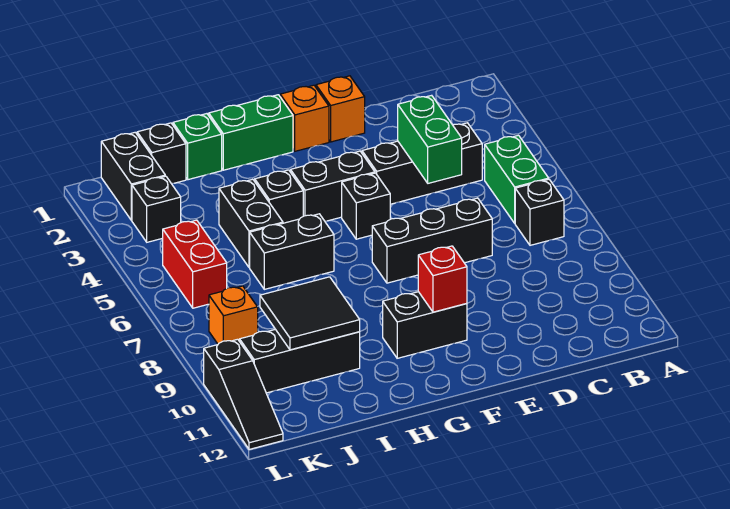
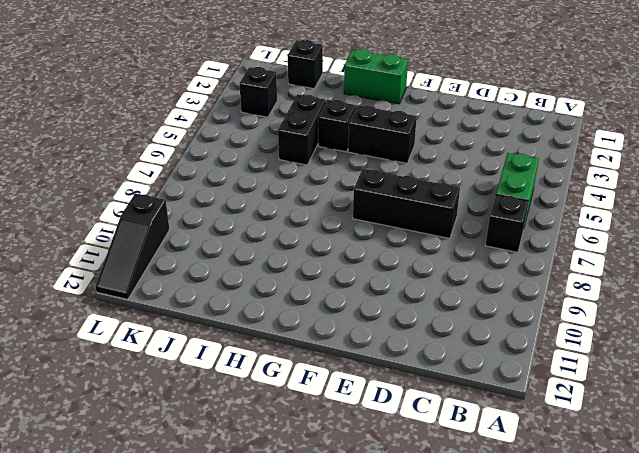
none -> black 1x3 brick [362,123,482,204]
none -> orange 1x1 brick [316,76,365,142]
none -> orange 1x1 brick [280,85,329,151]

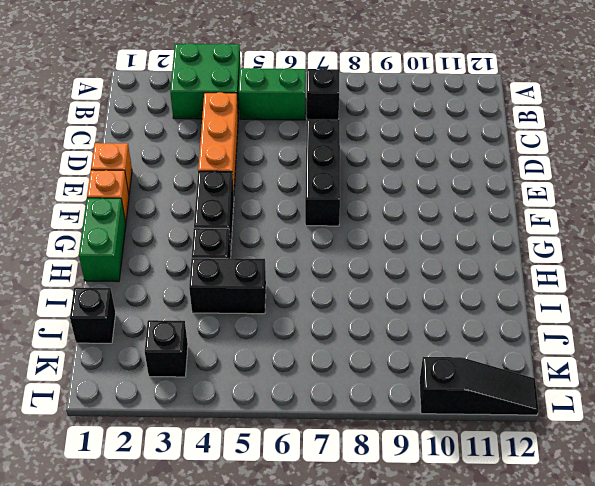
green 2x2 brick [170,43,241,119] -> none
orange 1x3 brick [198,92,238,191] -> black 1x3 brick [362,123,482,204]
none -> black 1x1 brick [342,173,390,239]
none -> black 1x2 brick [383,292,467,358]
none -> black 1x2 brick [250,214,334,289]

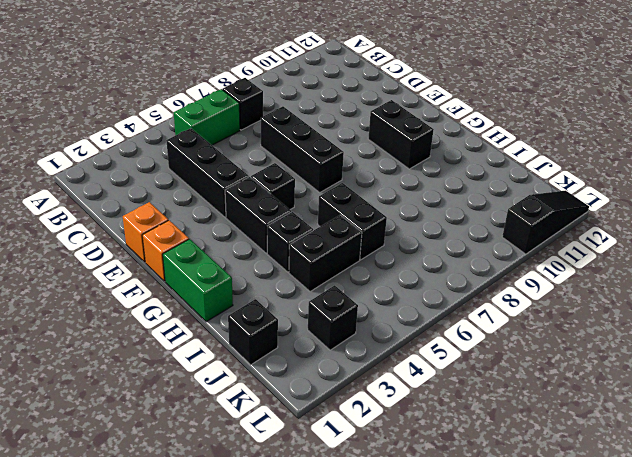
none -> green 1x1 brick [173,114,222,180]
none -> black 1x3 brick [240,329,360,393]
none -> black 1x2 brick [101,132,165,220]

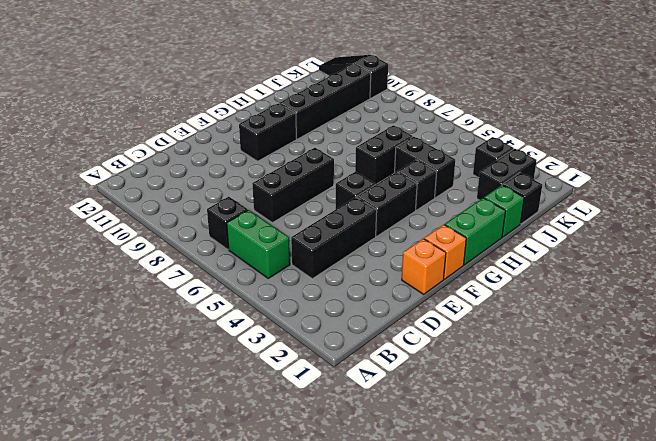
black 1x4 brick [279,64,371,139] -> black 1x3 brick [240,329,360,393]
black 1x2 brick [477,149,537,200] -> black 1x2 brick turned to [101,132,165,220]
none -> red 1x2 brick [163,220,227,308]
none -> orange 1x1 brick [209,286,258,344]
none -> green 1x2 brick [398,95,462,183]

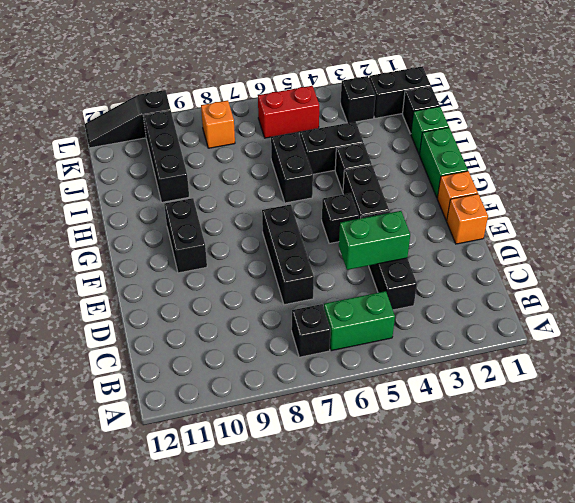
none -> red 1x1 brick [418,246,467,312]
none -> black 2x2 tile [260,277,360,350]

